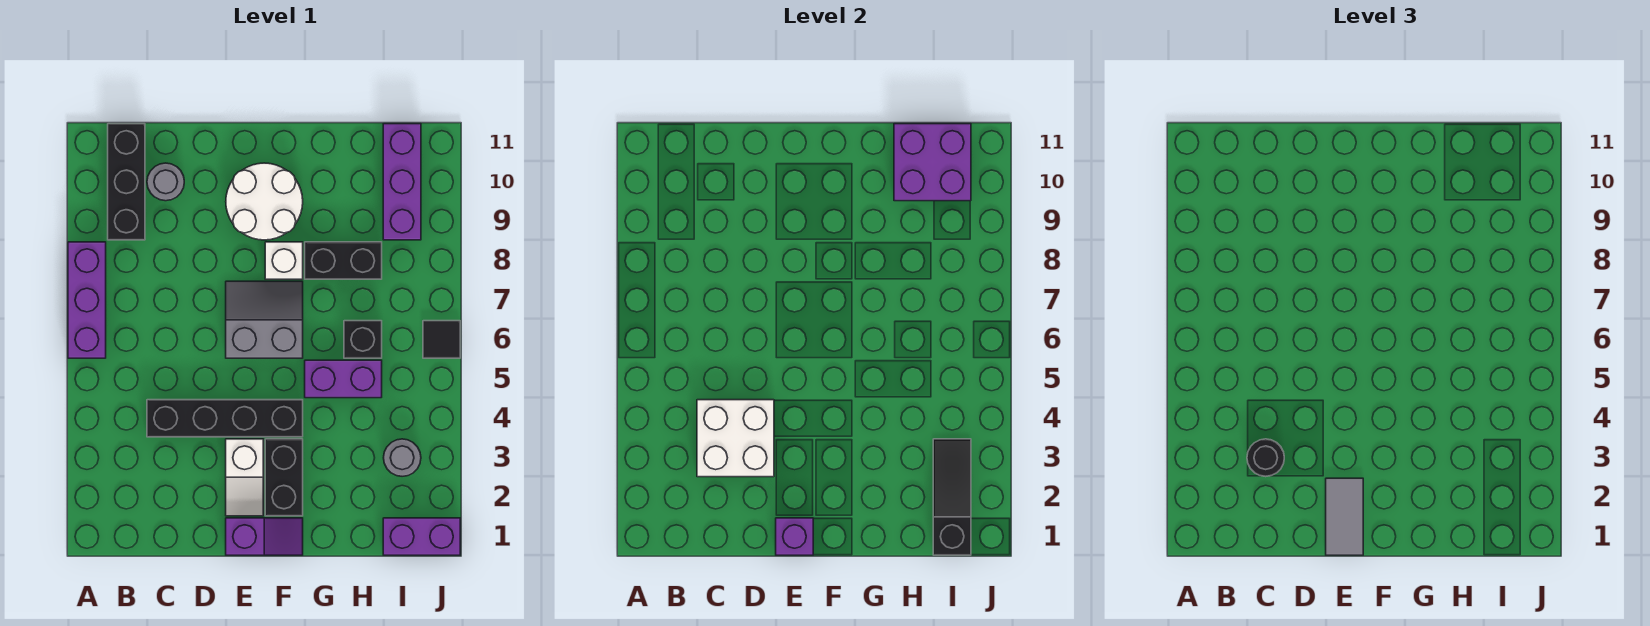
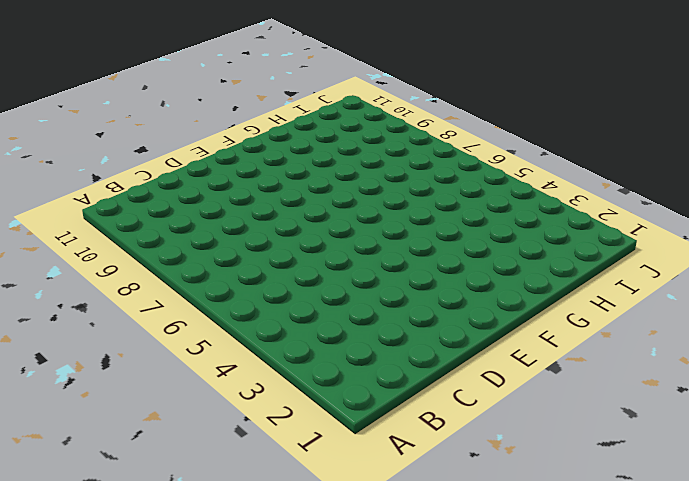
none -> purple 1x3 brick [68,242,106,358]
none -> black 1x3 brick [108,124,145,240]
none -> black 1x4 brick [147,400,303,437]

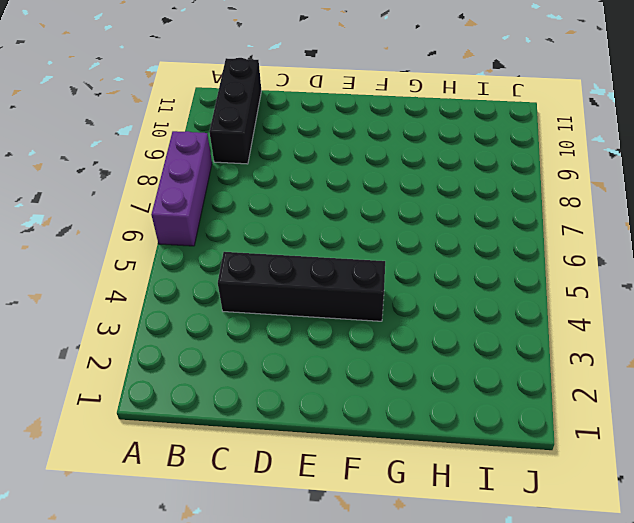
none -> grey 1x1 round brick [147,163,184,201]
none -> purple 1x2 slope [226,518,303,555]
none -> white 1x2 slope [226,439,263,516]

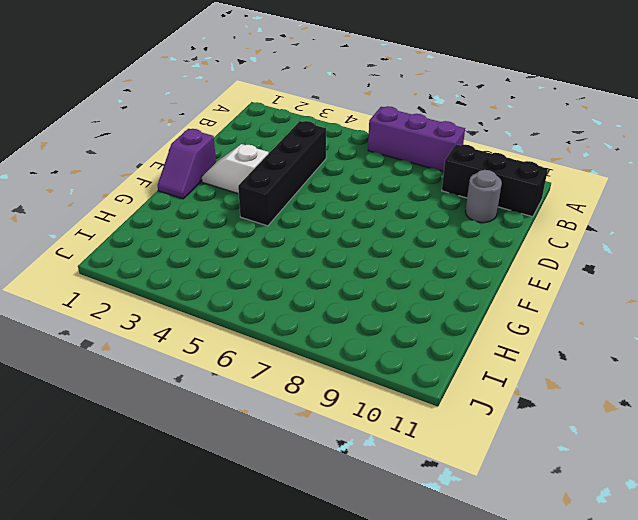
none -> grey 2x2 slope [226,281,303,358]
none -> white 2x2 round brick [226,163,303,240]
none -> black 1x2 brick [265,439,303,516]

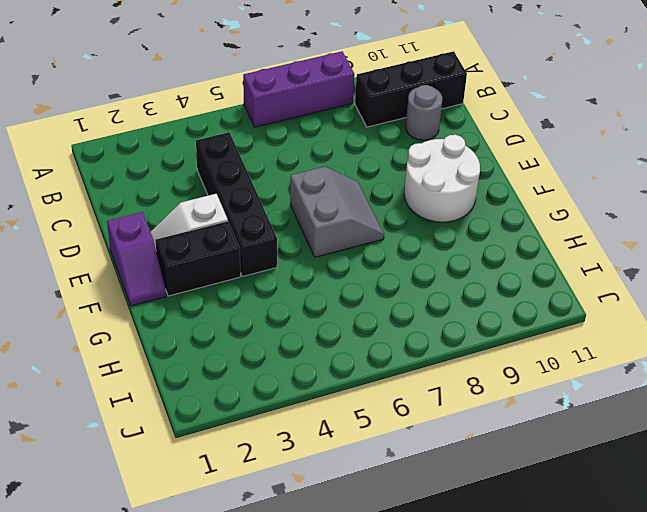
none -> white 1x1 brick [265,242,303,279]
none -> purple 1x2 brick [305,360,382,398]
none -> black 1x2 brick [305,242,382,279]

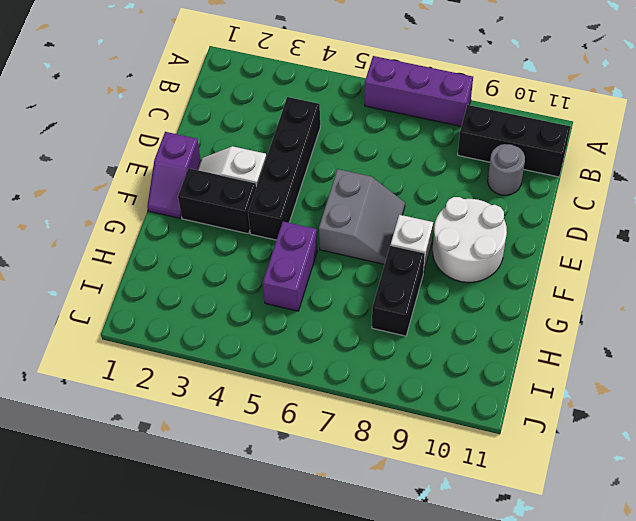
none -> black 1x1 brick [344,321,382,358]
none -> purple 1x2 brick [383,518,460,555]
none -> grey 1x1 round brick [384,439,421,476]

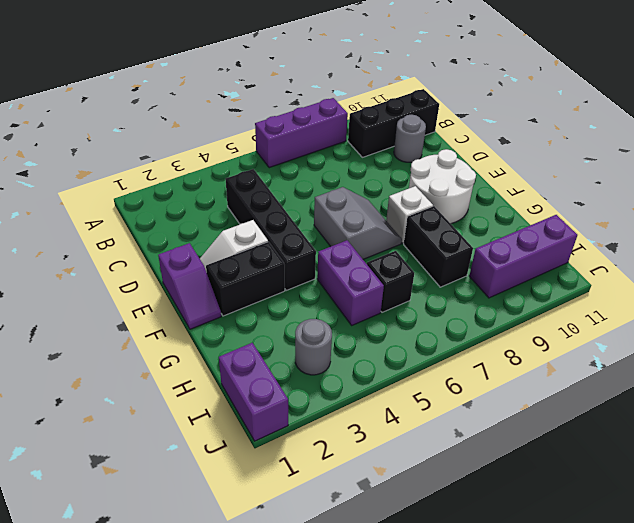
none -> black 1x1 tile [423,321,460,358]
none -> white 2x2 brick [697,400,774,477]
none -> purple 1x1 brick [776,518,813,555]

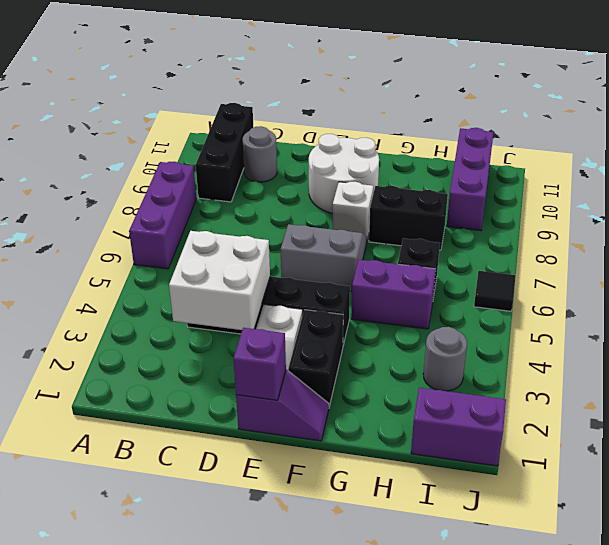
none -> purple 2x2 brick [894,124,971,201]
none -> black 1x3 slope [933,439,971,555]
none -> black 1x1 round brick [1247,439,1284,477]

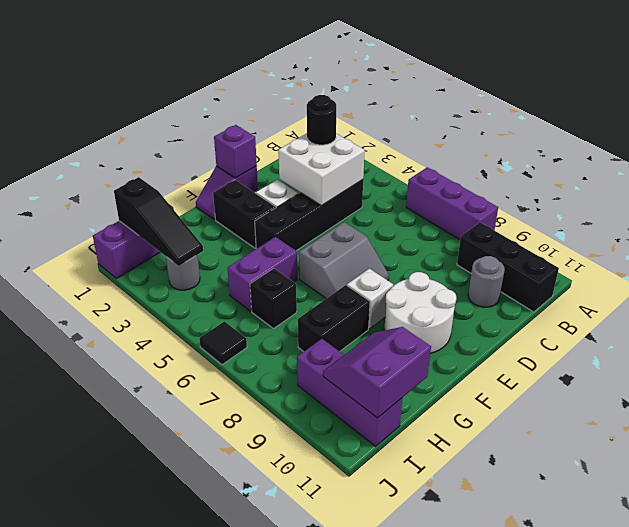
purple 2x2 slope [323,327,431,418] -> purple 2x2 brick [894,124,971,201]
none -> grey 1x2 tile [1326,478,1363,555]

